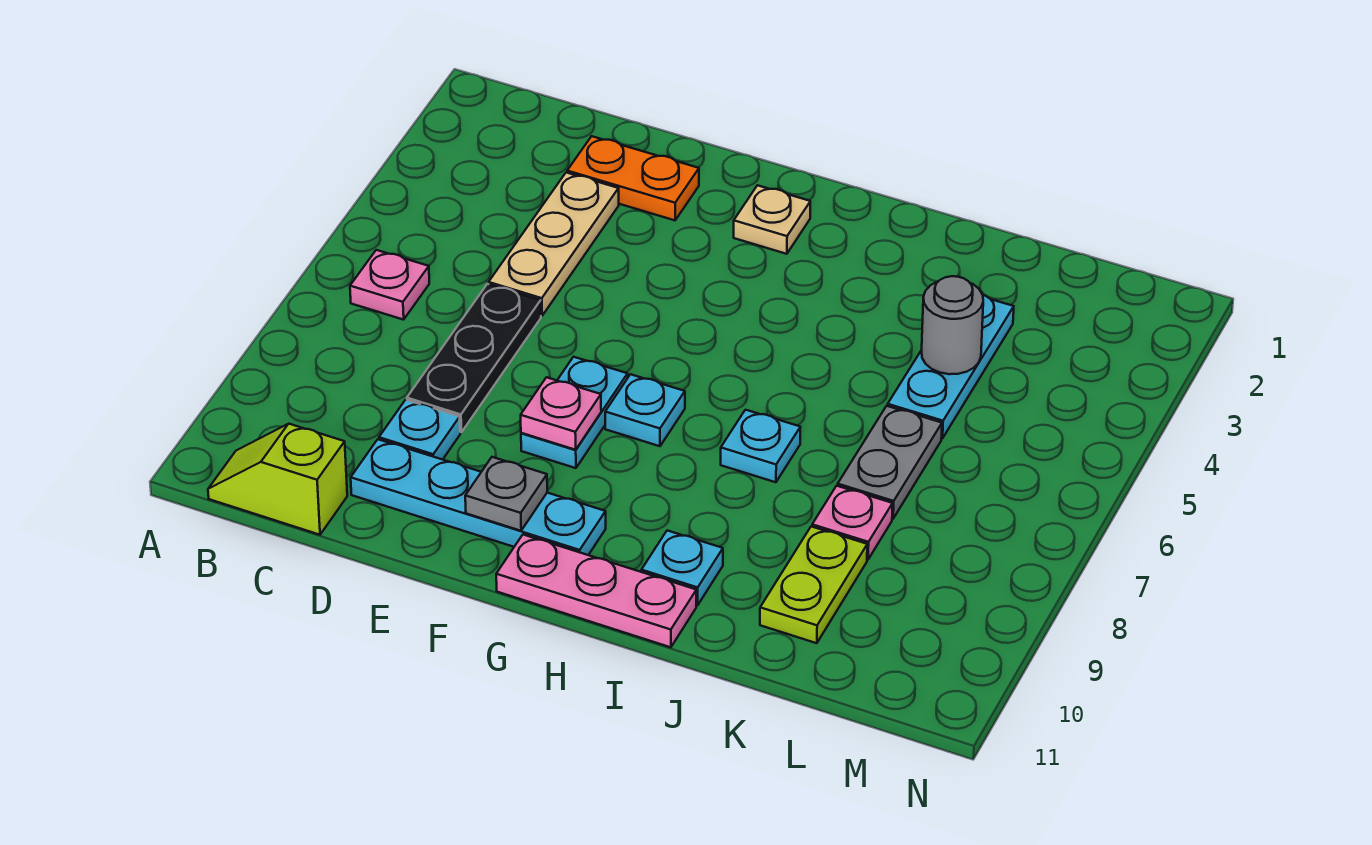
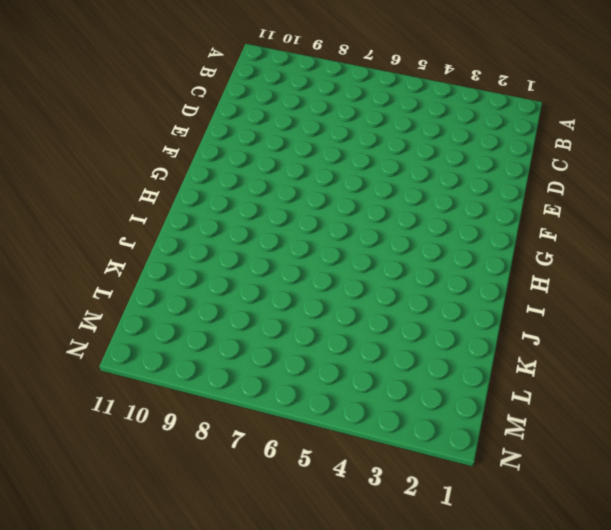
none -> pink 1x1 plate [350,250,429,320]
none -> lime 1x2 slope [208,424,347,535]
none -> orange 1x2 plate [567,136,699,220]

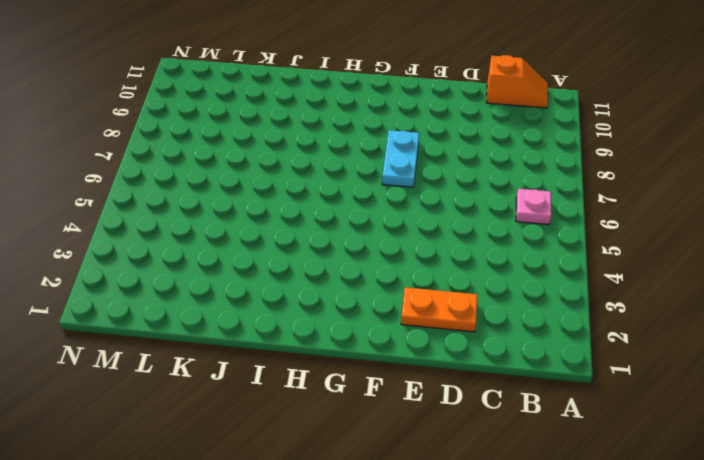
orange 1x2 slope [486,55,548,108] -> lime 1x2 slope [208,424,347,535]
none -> tan 1x3 plate [489,173,619,316]
none -> black 1x3 plate [407,284,541,432]
none -> cyan 1x1 plate [379,400,460,460]

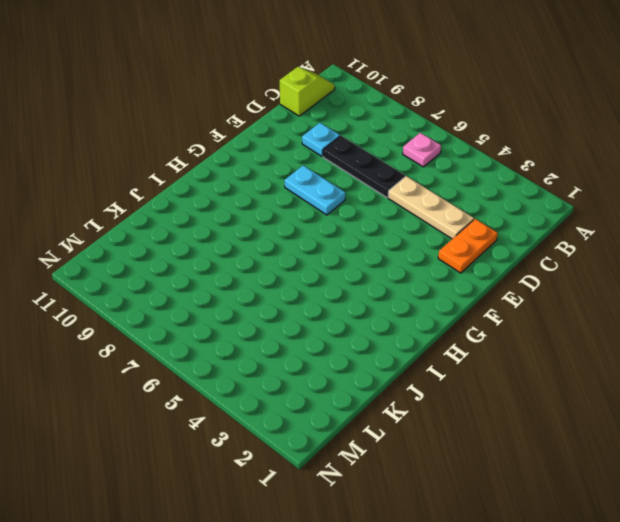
none -> cyan 1x4 plate [351,439,606,555]
none -> tan 1x1 plate [734,185,810,254]
none -> cyan 1x1 plate [605,374,685,446]

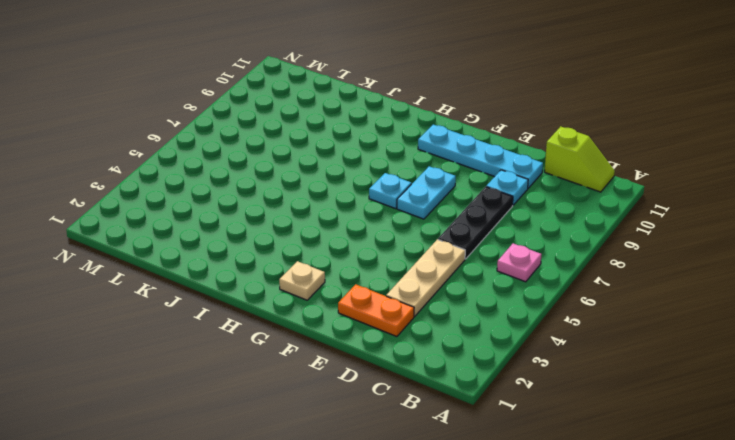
none -> pink 1x3 plate [496,535,696,647]
none -> cyan 1x1 plate [721,410,800,482]
none -> cyan 1x1 plate [641,531,723,605]

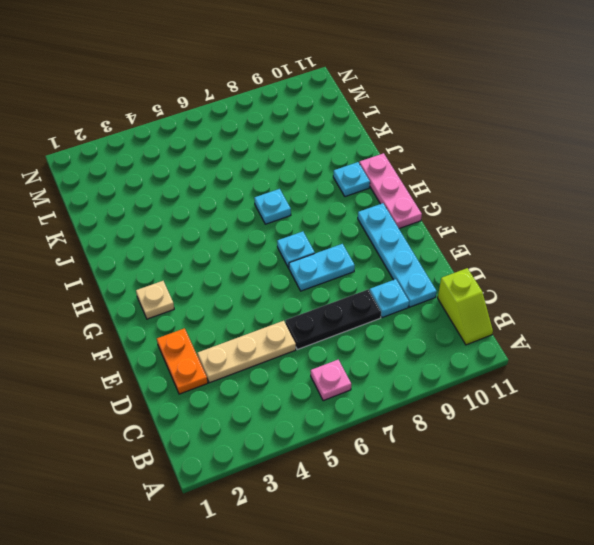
none -> cyan 1x3 plate [888,295,1014,439]
none -> grey 1x2 plate [838,406,942,519]
none -> pink 1x1 plate [812,486,893,560]

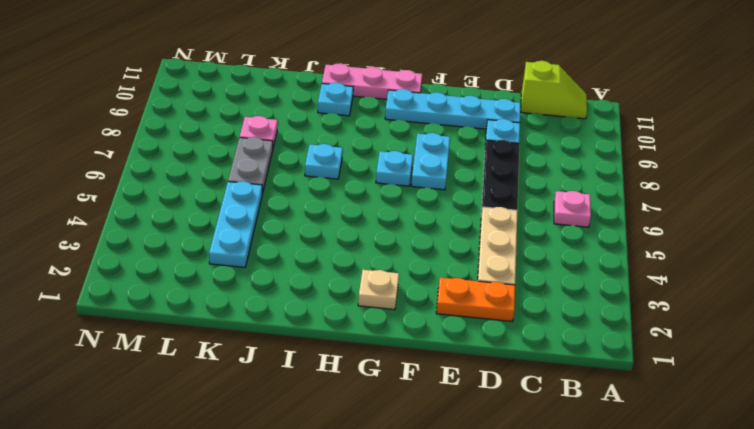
none -> lime 1x2 plate [760,527,867,643]
none -> pink 1x1 plate [521,377,601,450]
none -> grey 1x1 plate [465,457,547,531]

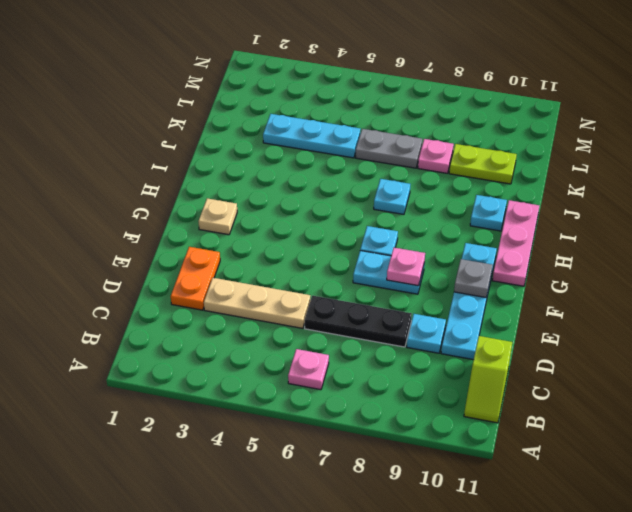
none -> grey 1x1 round brick [922,276,983,374]

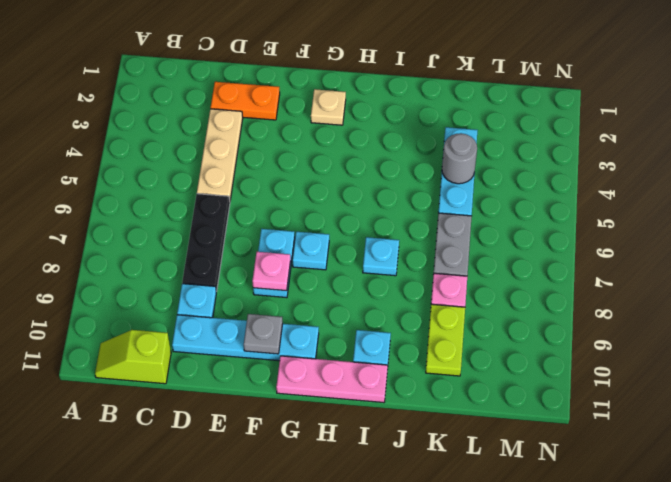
none -> pink 1x1 plate [350,250,429,320]

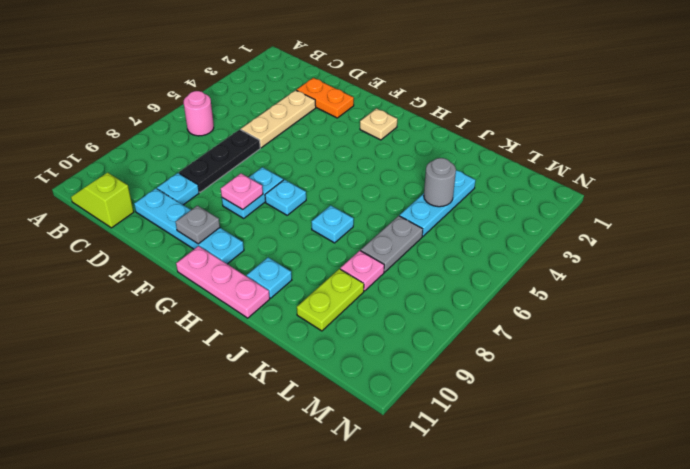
pink 1x1 round brick [184,91,214,136] -> pink 1x1 plate [350,250,429,320]

